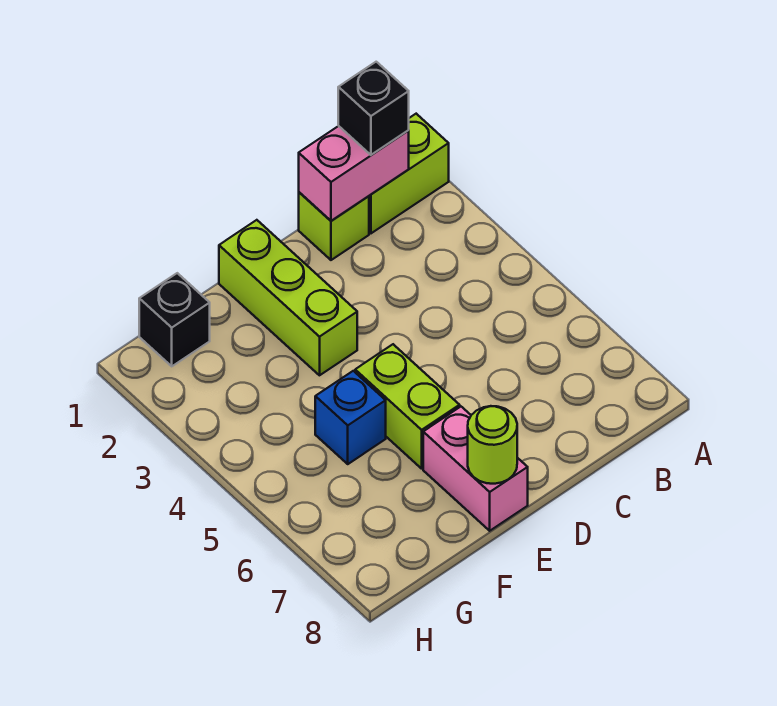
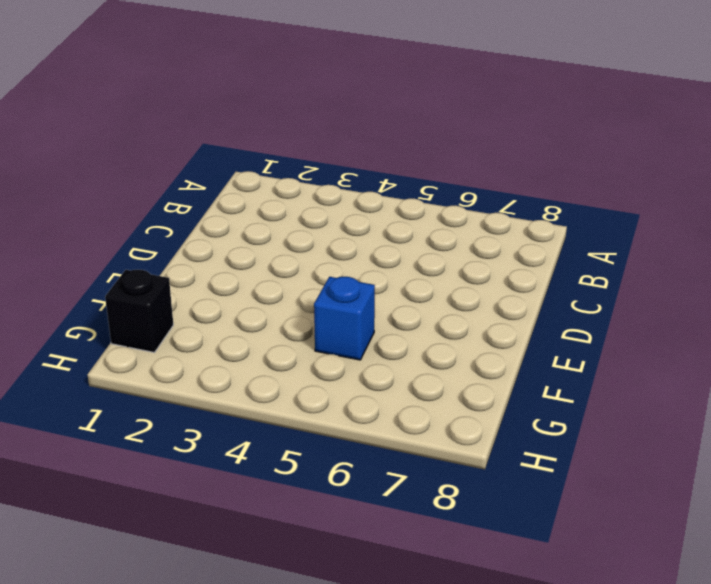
none -> lime 1x2 brick [369,114,449,233]
none -> lime 1x1 brick [299,192,369,260]

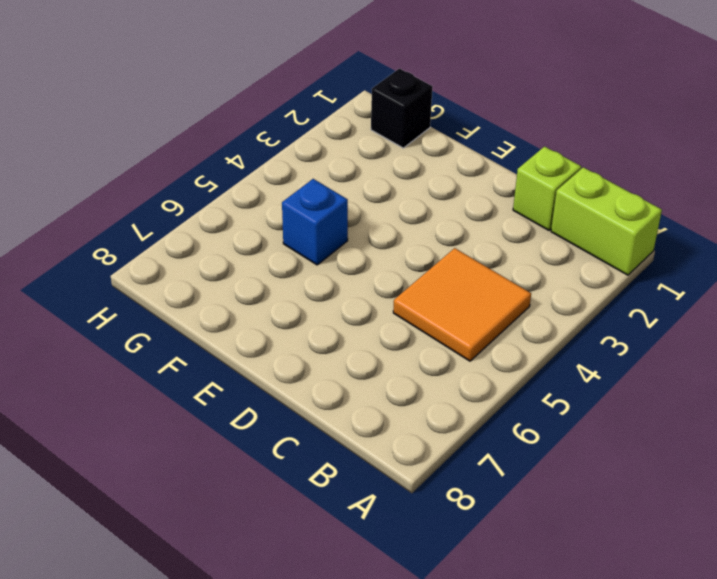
orange 2x2 tile [393,248,531,361] -> none
none -> lime 1x3 brick [219,220,357,375]
none -> lime 1x2 brick [355,344,460,469]

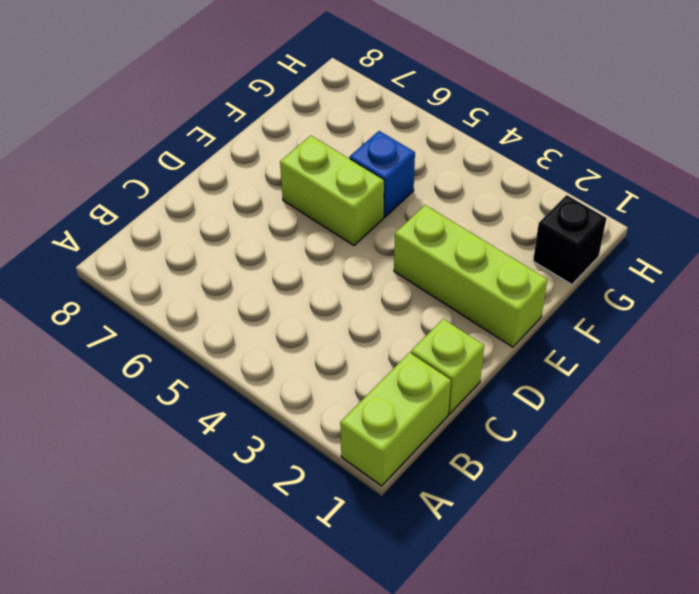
none -> pink 1x2 brick [423,407,528,531]
none -> pink 1x2 brick [299,126,409,221]

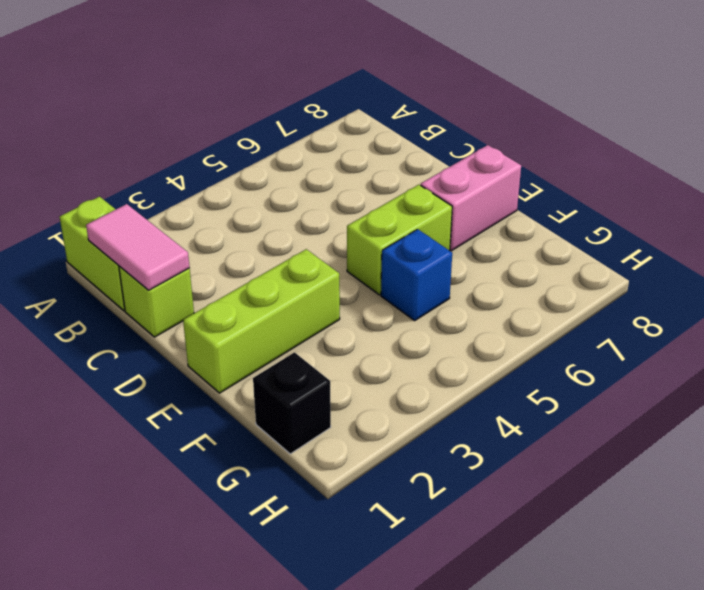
pink 1x2 tile [86,204,190,290] -> pink 1x2 brick [299,126,409,221]
none -> lime 1x1 round brick [468,406,517,484]
none -> black 1x1 brick [338,62,409,155]

